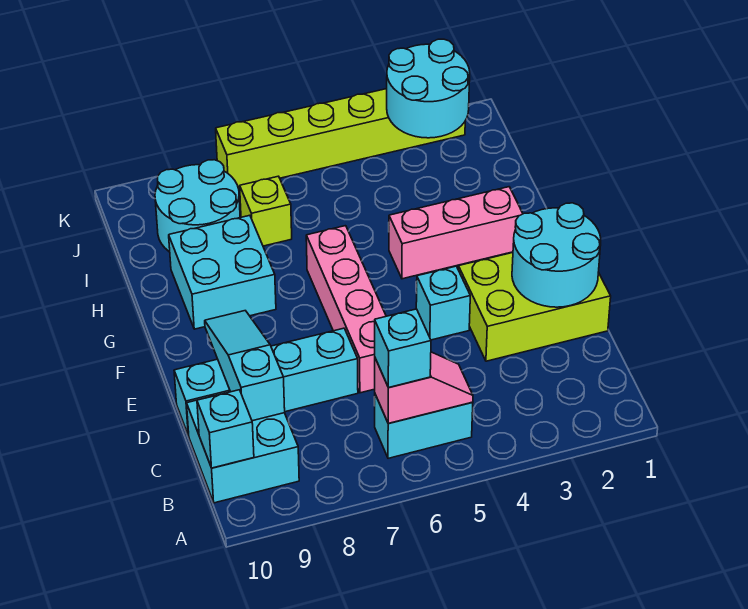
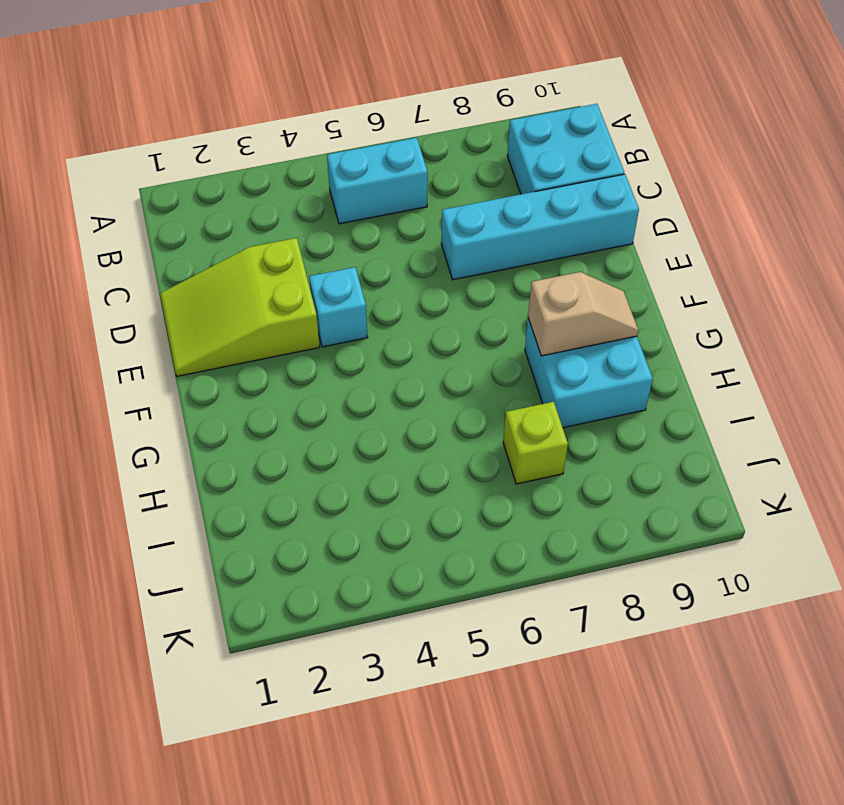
lime 2x3 slope [160,238,320,376] -> lime 2x3 brick [458,253,611,361]
tan 1x2 slope [528,272,638,356] -> none
none -> pink 1x4 brick [306,226,386,393]
none -> pink 1x3 brick [389,187,523,279]
none -> cyan 2x2 round brick [155,160,240,252]

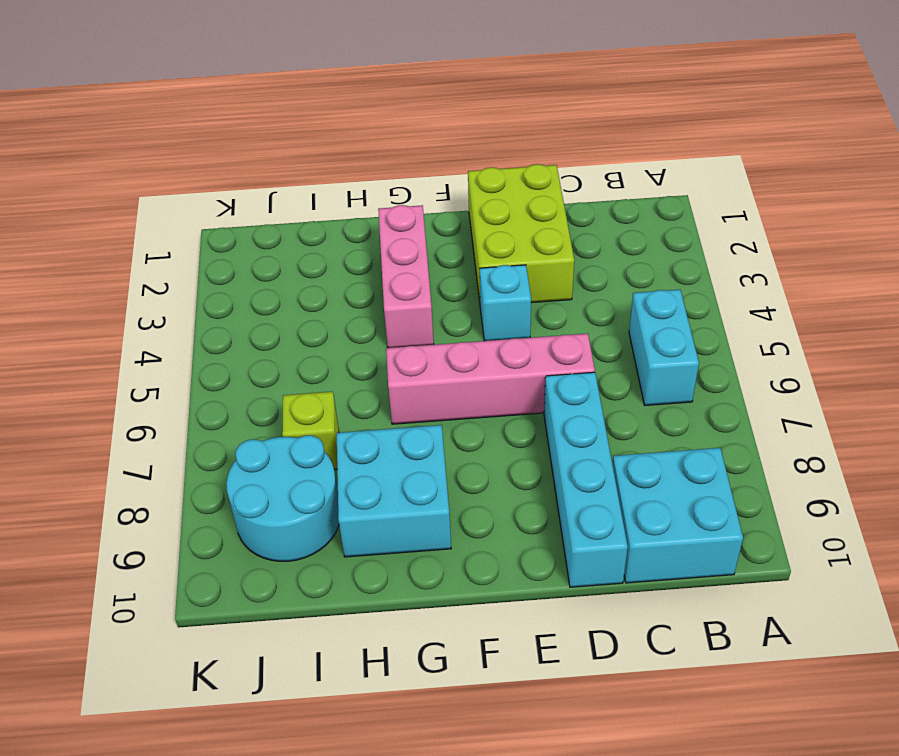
none -> lime 1x6 brick [216,89,465,188]
none -> pink 1x2 slope [375,352,473,423]
none -> cyan 1x1 brick [197,390,254,468]

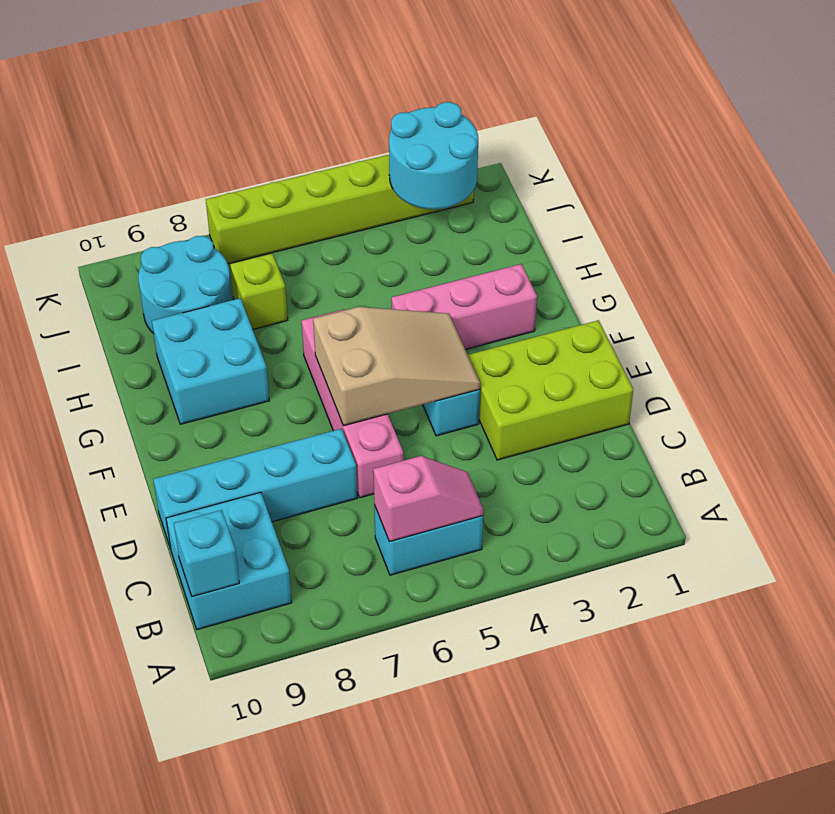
tan 2x3 slope [313,307,480,426] -> none
none -> cyan 1x3 slope [205,311,285,421]
none -> cyan 2x2 round brick [512,203,601,307]
none -> cyan 1x1 brick [375,309,431,388]

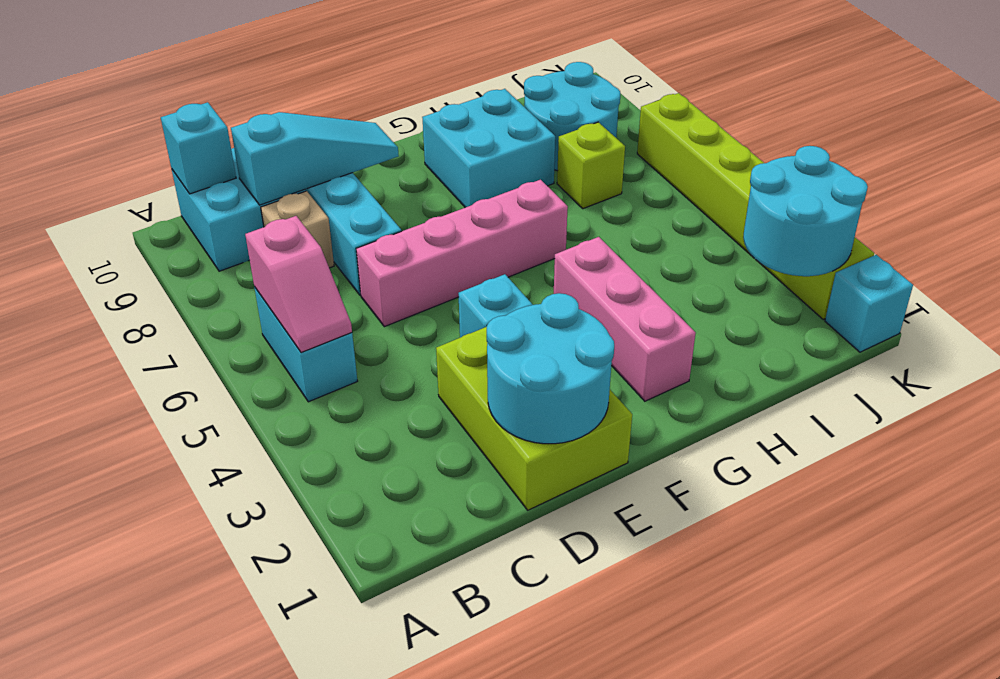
tan 1x1 brick [261,191,334,268] -> none
cyan 1x1 brick [825,255,913,352] -> cyan 1x1 brick moved to [375,309,431,388]

